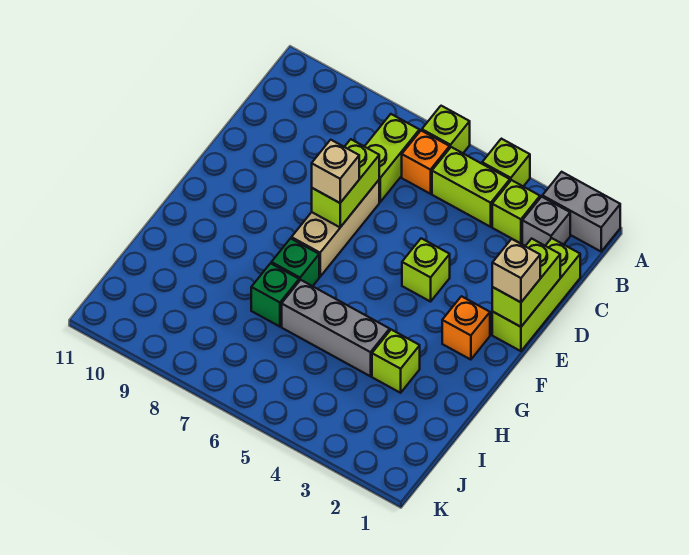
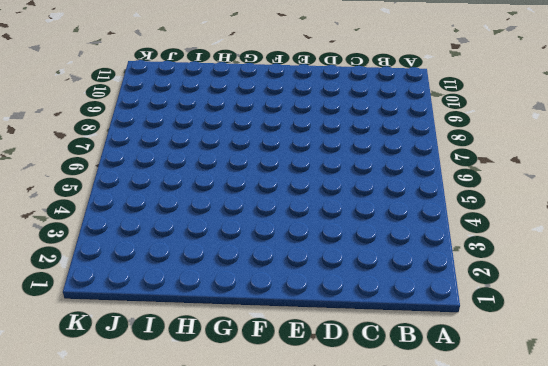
none -> grey 1x2 brick [542,172,620,251]
none -> lime 1x1 brick [482,139,530,186]
none -> lime 1x1 brick [422,106,470,153]

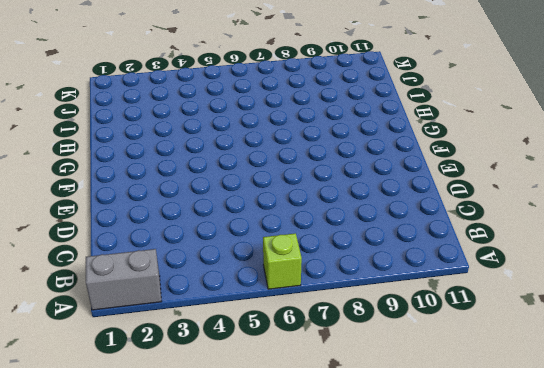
none -> lime 1x1 brick [482,139,530,186]
none -> grey 1x1 brick [522,197,570,246]
none -> lime 1x1 brick [492,180,540,244]

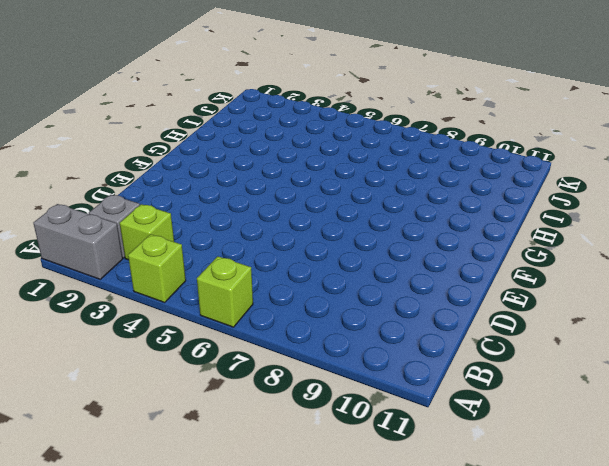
none -> lime 1x2 brick [432,147,510,227]
none -> orange 1x1 brick [402,131,450,194]
none -> lime 1x2 brick [365,114,419,202]

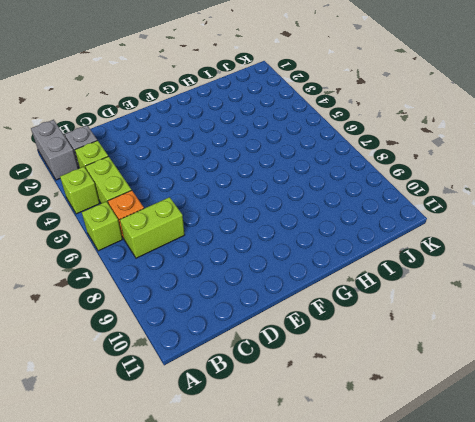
none -> lime 1x3 brick [492,238,580,351]
none -> tan 1x3 brick [291,180,379,277]
none -> lime 1x1 brick [402,238,450,302]

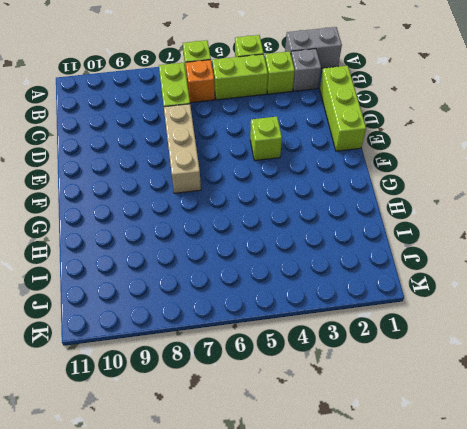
none -> orange 1x1 brick [442,296,490,360]
none -> green 1x1 brick [271,238,319,286]
none -> lime 1x1 brick [372,330,420,393]

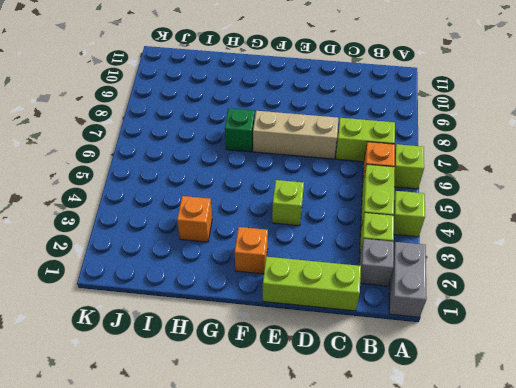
orange 1x1 brick [177,196,212,242] -> lime 1x1 brick [372,330,420,393]
none -> grey 1x3 brick [282,280,390,376]
none -> green 1x1 brick [251,263,299,327]
none -> lime 1x2 brick [492,239,560,327]

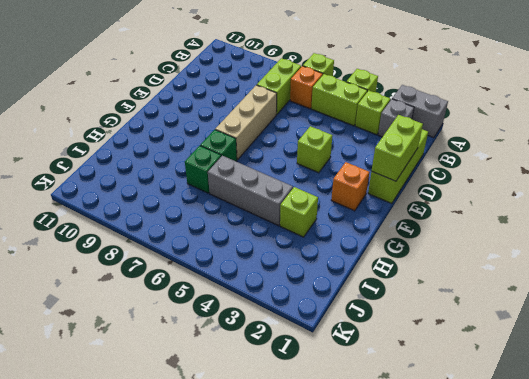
none -> lime 1x2 brick [312,139,379,227]
none -> tan 1x1 brick [492,239,540,302]
none -> tan 1x1 brick [312,140,359,203]

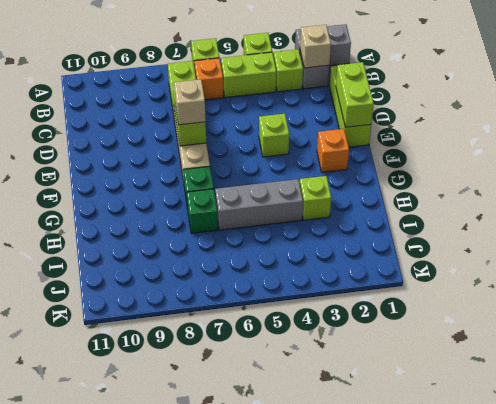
tan 1x1 brick [300,25,331,68] -> tan 1x1 brick moved to [492,239,540,302]

